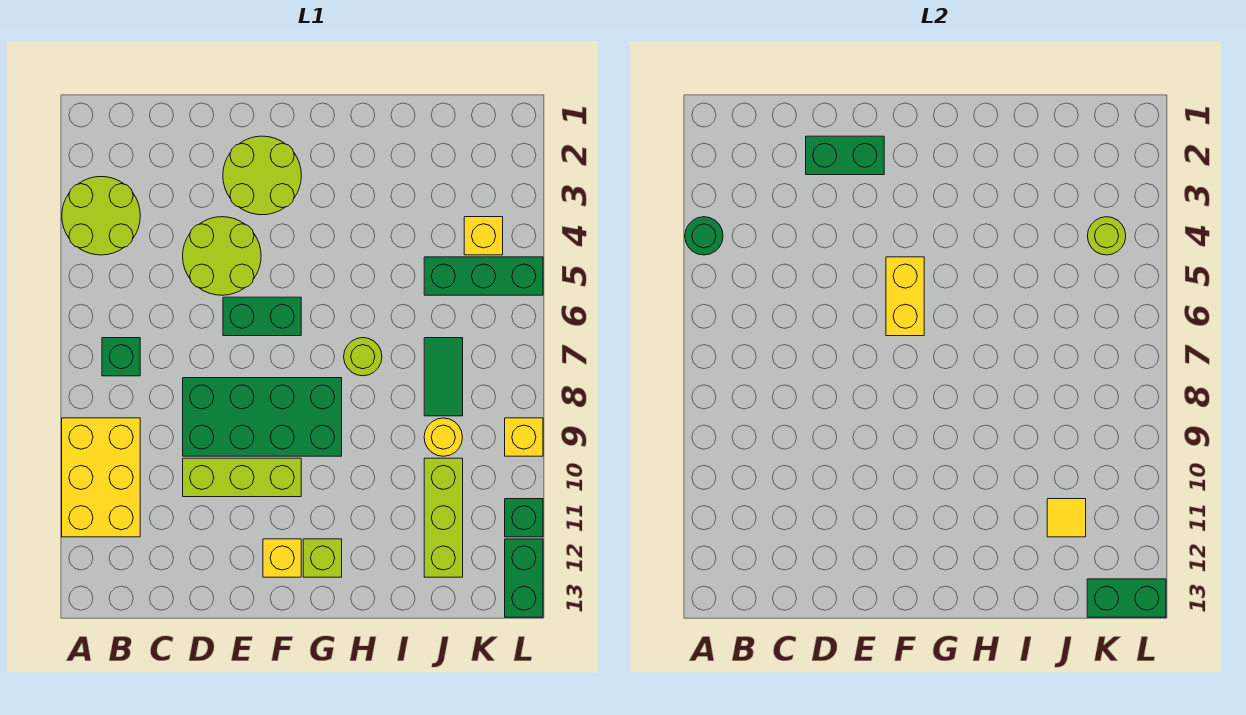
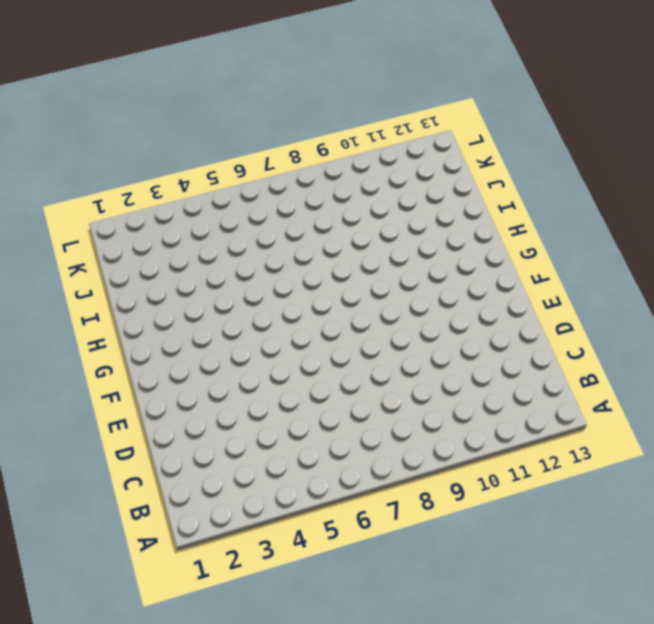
none -> lime 2x2 round brick [62,177,140,255]
none -> yellow 2x3 brick [62,418,140,537]
none -> green 1x1 brick [102,338,140,376]

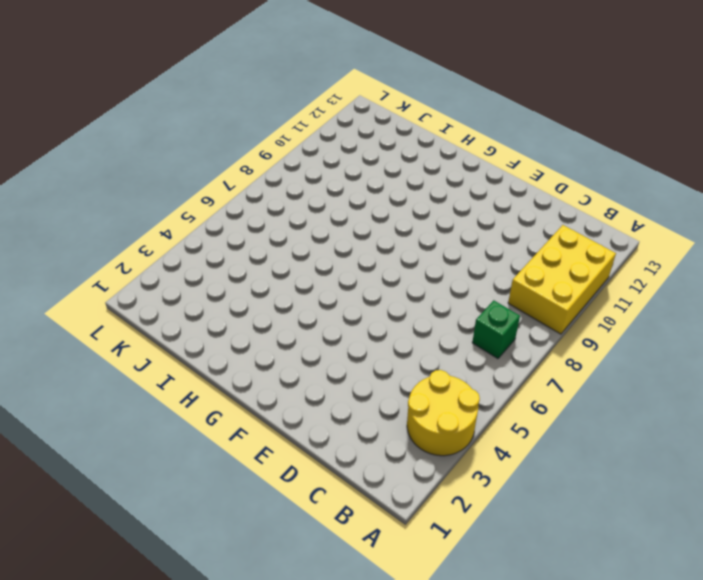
yellow 2x2 round brick [407,370,480,456] -> lime 2x2 round brick [62,177,140,255]
none -> lime 2x2 round brick [183,217,261,295]
none -> green 2x4 brick [183,378,342,456]
none -> lime 1x3 brick [183,458,301,497]

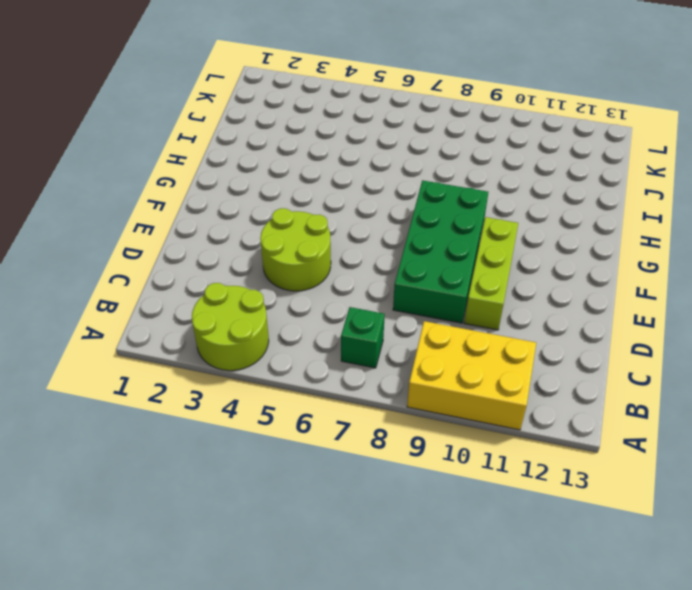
none -> lime 2x2 round brick [223,136,301,215]
none -> green 1x2 brick [223,297,301,336]
none -> yellow 1x1 brick [263,539,301,577]

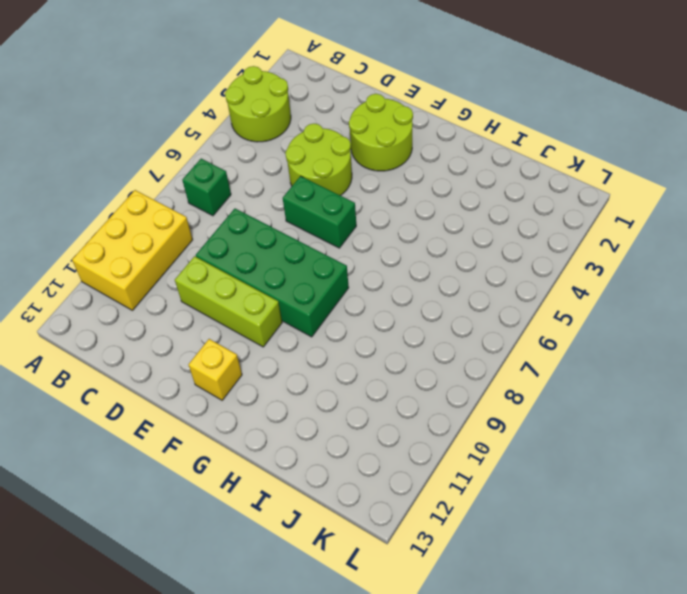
none -> lime 1x1 brick [303,539,342,577]
none -> lime 1x1 round brick [344,338,382,376]
none -> green 1x3 brick [424,257,543,295]

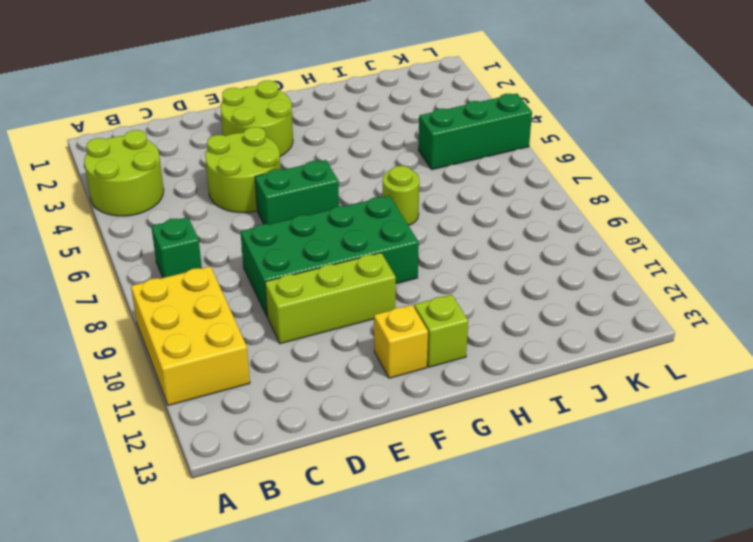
none -> green 1x2 tile [424,338,463,416]
none -> yellow 1x1 round brick [424,418,462,456]
none -> lime 1x3 brick [424,458,463,577]

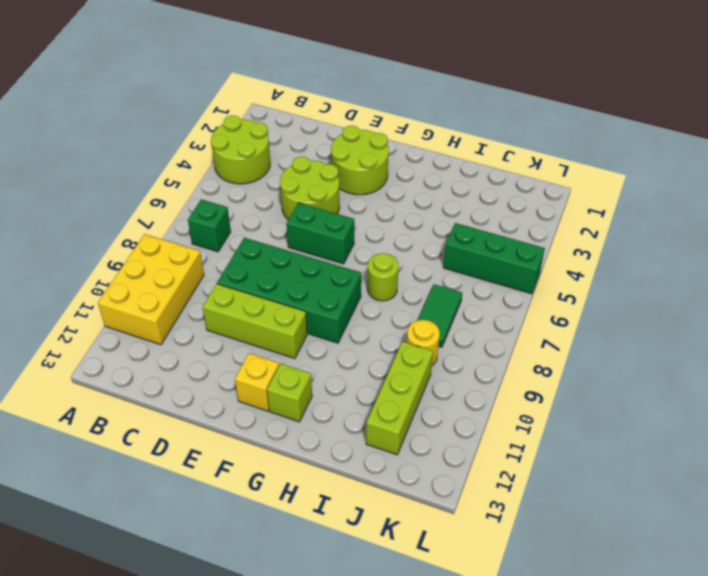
none -> yellow 1x1 brick [464,217,503,255]
none -> yellow 1x1 brick [505,418,543,456]
none -> green 1x1 brick [505,499,543,537]

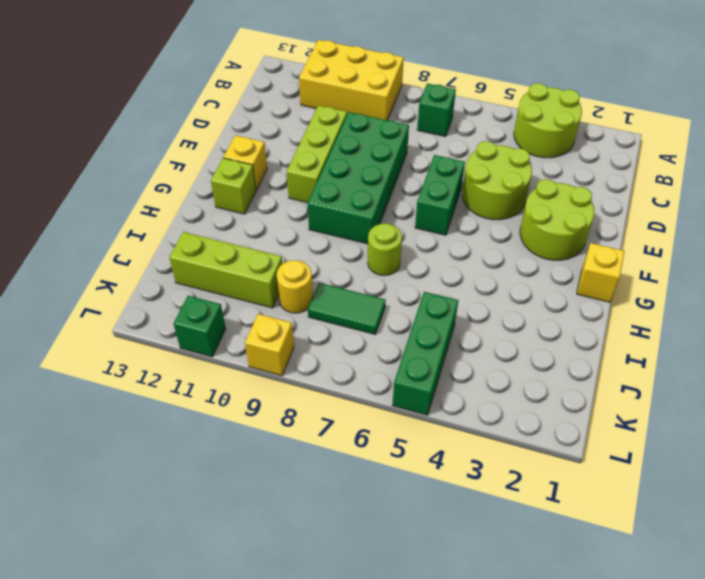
yellow 1x1 brick [577,243,624,302] -> yellow 1x1 brick moved to [464,217,503,255]
none -> green 1x2 brick [505,539,543,617]
none -> green 1x1 round brick [685,217,723,255]
none -> green 1x2 brick [806,136,884,175]

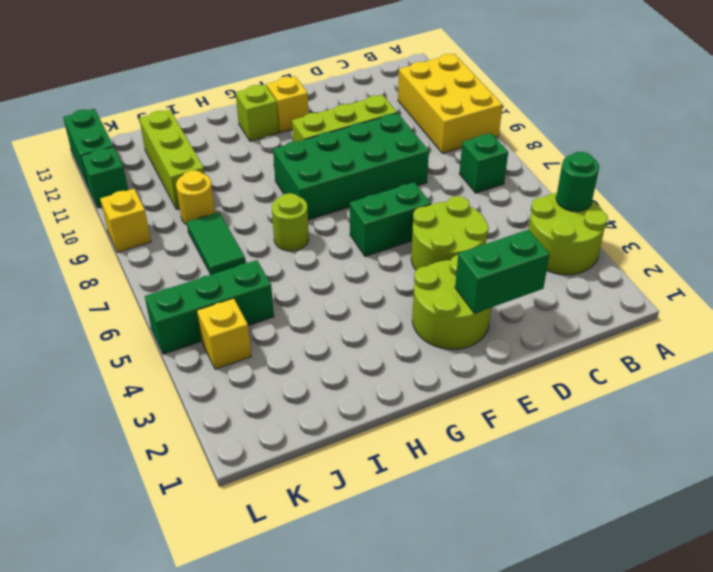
none -> yellow 1x2 brick [886,257,924,336]
none -> yellow 1x1 tile [1047,499,1086,537]
none -> lime 1x1 round brick [1088,217,1126,255]

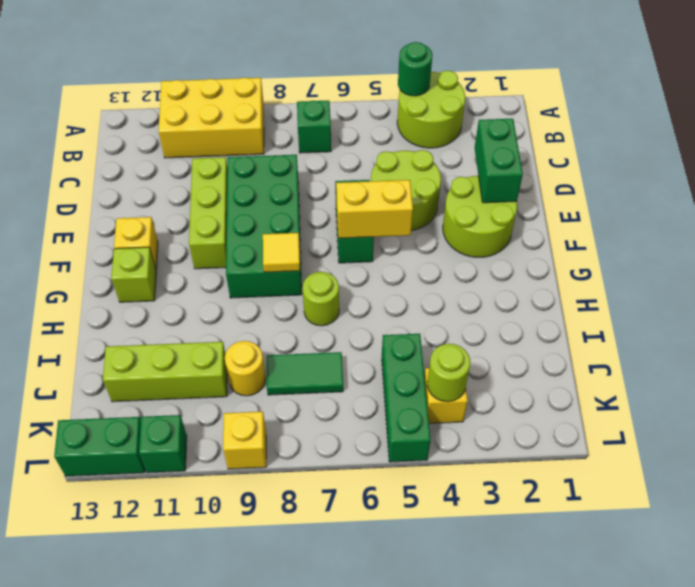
yellow 1x1 tile [263,233,300,272] -> yellow 1x1 tile moved to [1047,499,1086,537]
none -> green 1x2 brick [1087,579,1166,617]

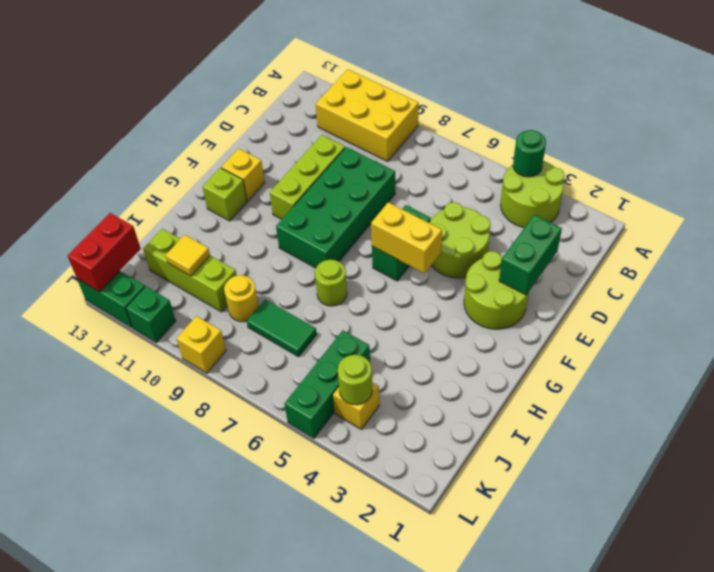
red 1x2 brick [68,213,141,292] -> green 1x2 brick [1087,579,1166,617]
none -> green 1x1 brick [102,338,140,376]

